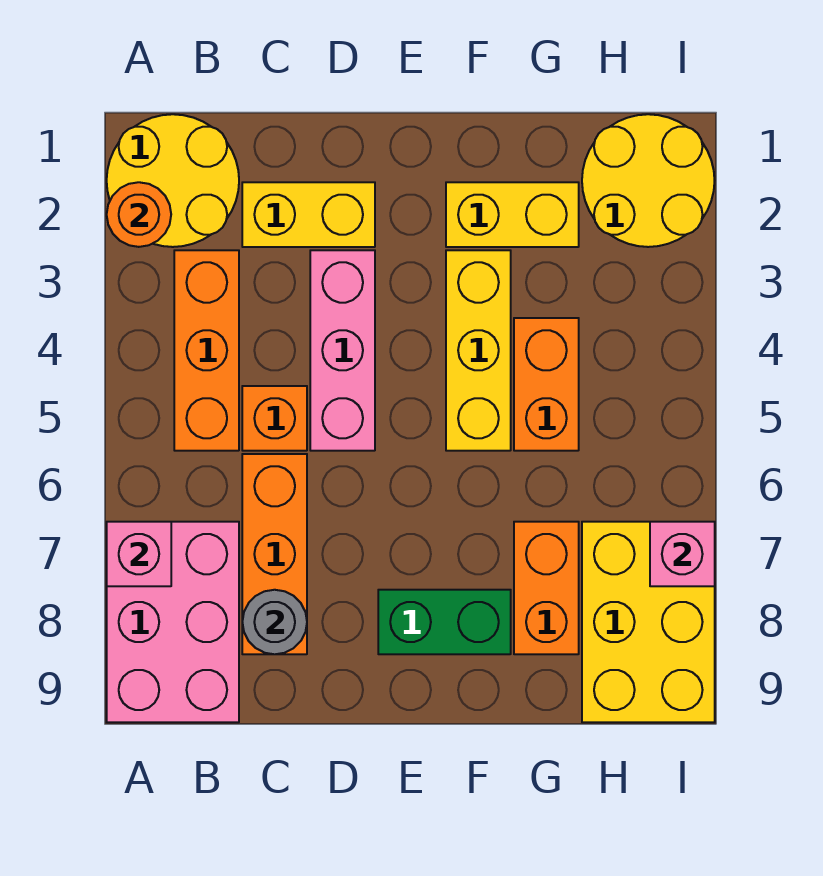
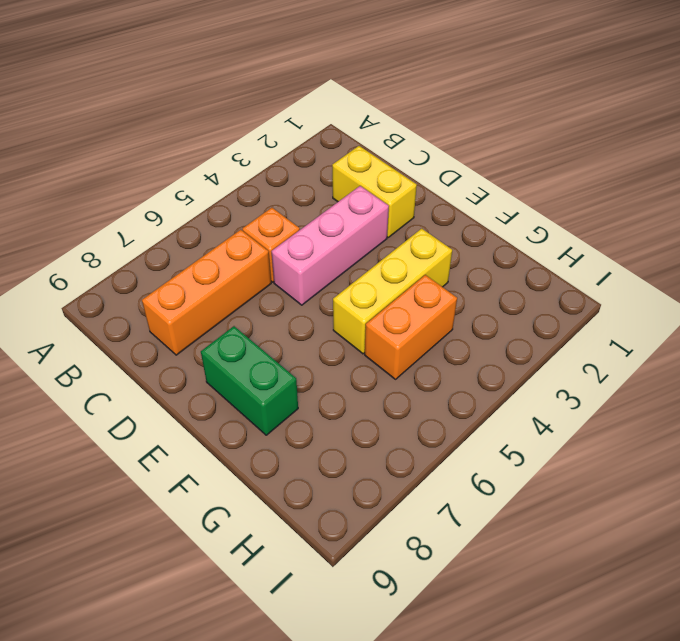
none -> yellow 2x2 round brick [107,114,239,247]
none -> pink 2x3 brick [107,522,239,722]
none -> orange 1x3 brick [174,250,239,451]

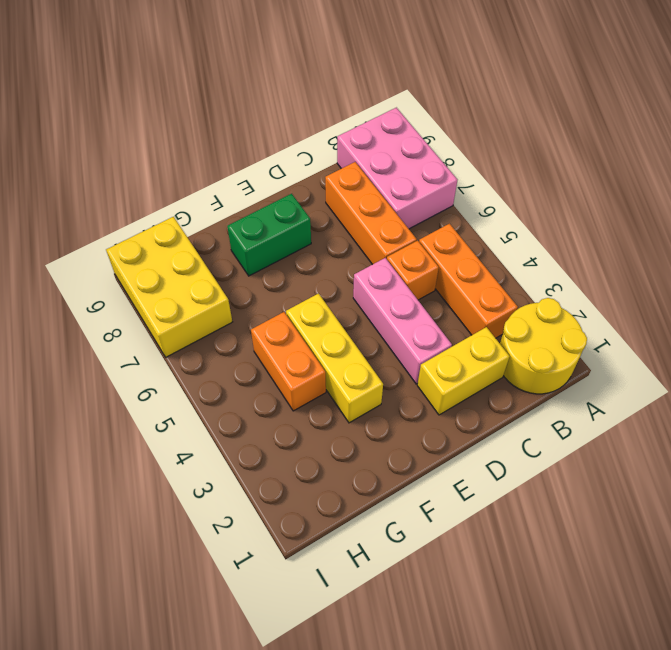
none -> yellow 1x2 brick [446,182,579,247]
none -> orange 1x2 brick [514,522,579,654]
none -> yellow 2x2 round brick [582,114,715,247]

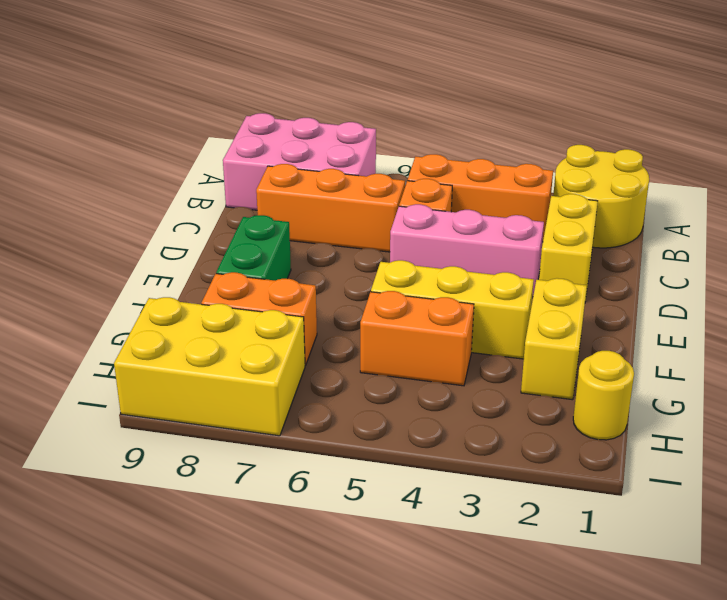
yellow 1x1 round brick [573,351,634,440] -> yellow 2x2 round brick [582,114,715,247]
none -> orange 1x1 round brick [107,182,171,247]
none -> pink 1x1 brick [107,522,171,586]
none -> grey 1x1 round brick [242,590,307,654]

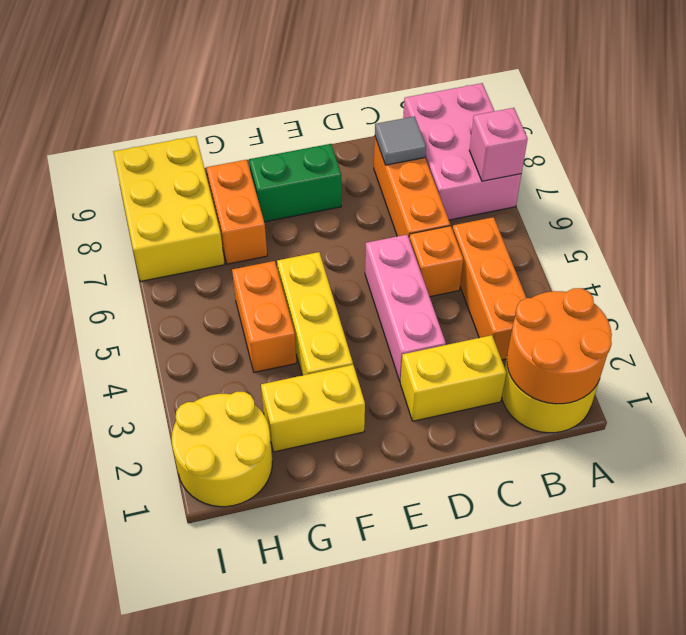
orange 2x2 round brick [507,288,612,404] -> orange 1x1 round brick [107,182,171,247]
grey 1x1 tile [375,116,426,165] -> grey 1x1 round brick [242,590,307,654]
none -> pink 1x1 brick [650,522,715,586]

